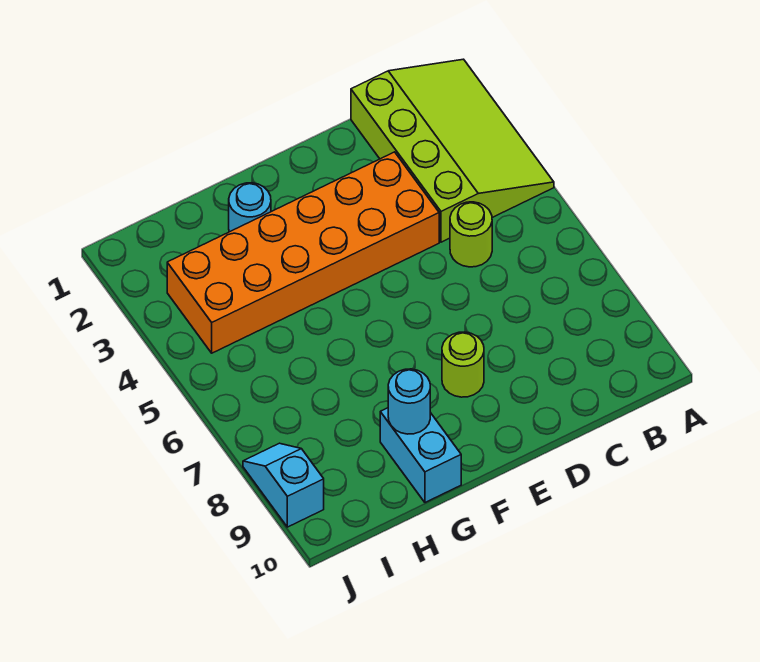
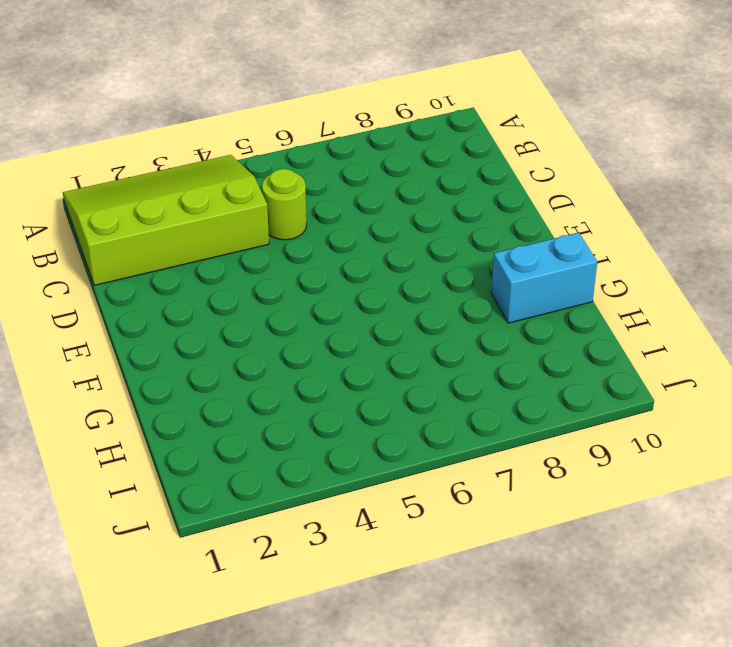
none -> orange 2x6 brick [167,152,439,353]
none -> lime 1x1 round brick [442,332,484,397]

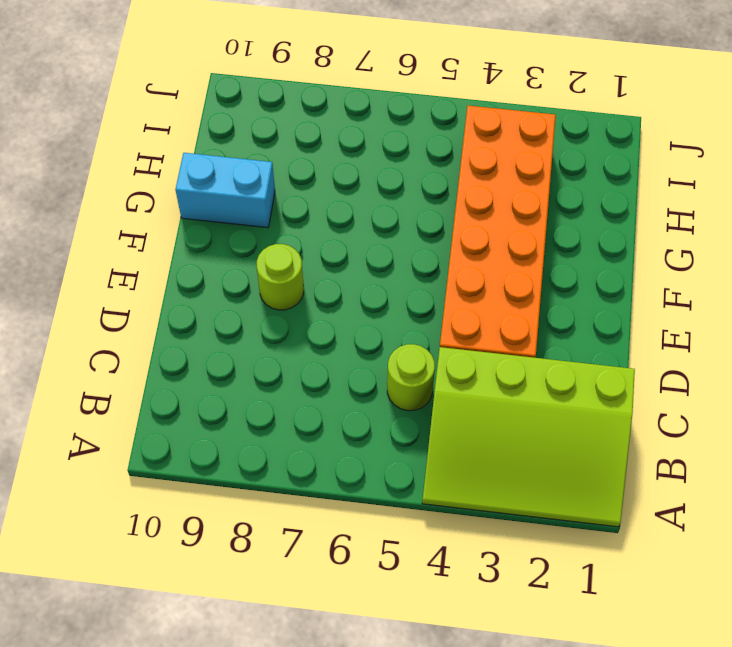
none -> cyan 1x1 round brick [229,183,271,232]
none -> cyan 1x2 slope [243,443,324,527]

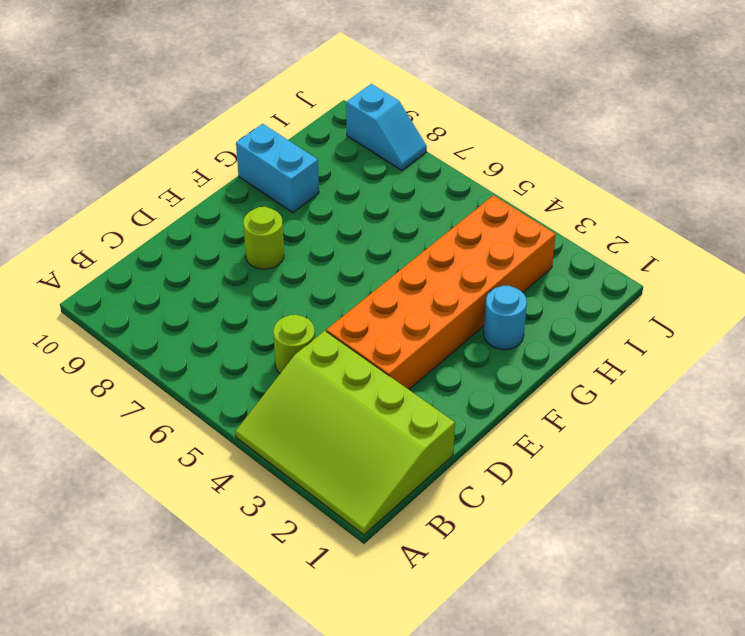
none -> cyan 1x1 round brick [388,369,430,434]

